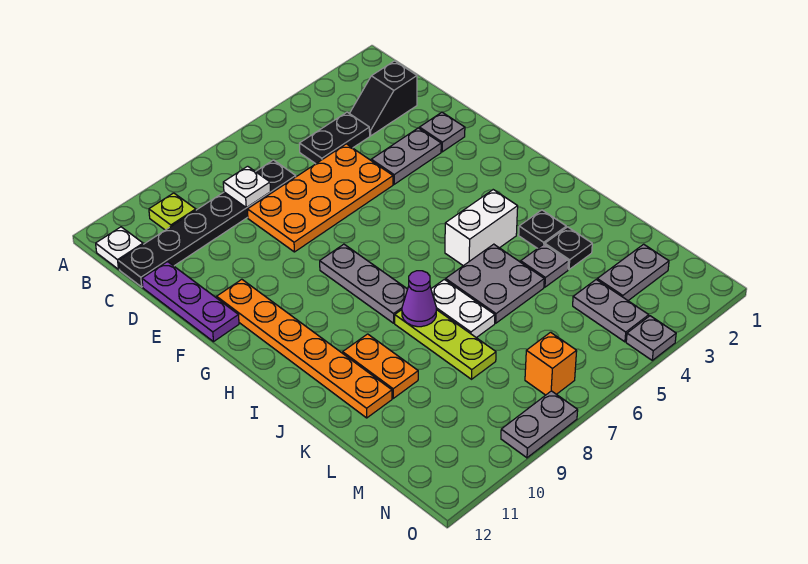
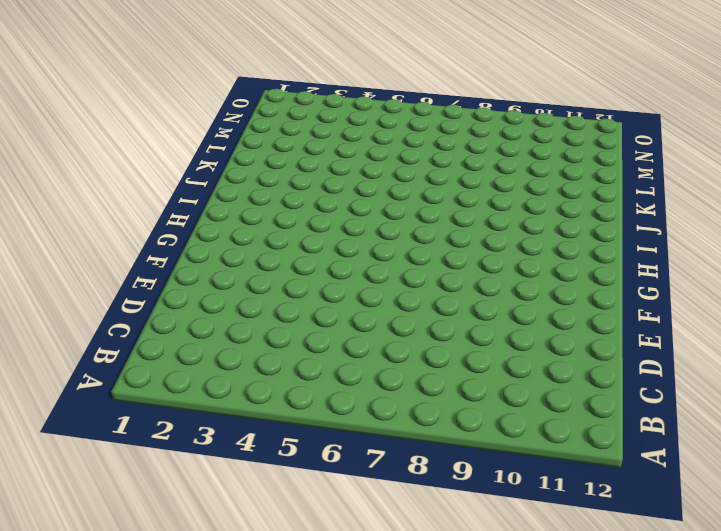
none -> lime 1x1 plate [149,193,196,230]
none -> white 1x1 plate [96,227,143,269]
none -> black 1x2 slope [350,61,417,136]

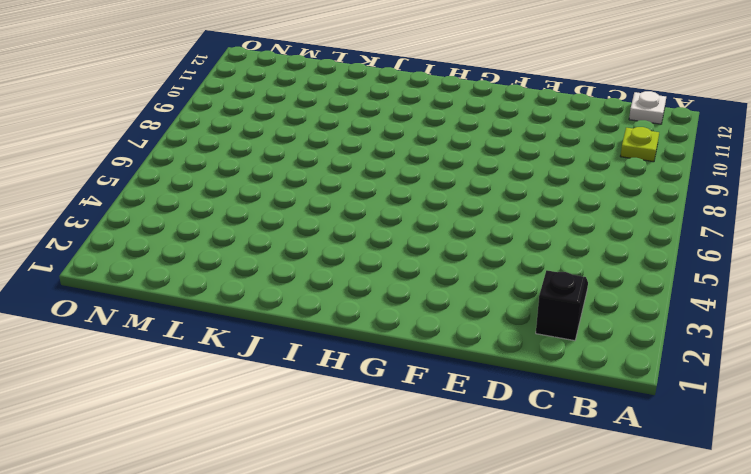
none -> black 1x2 plate [299,112,370,164]
none -> black 1x6 plate [119,160,296,287]
none -> orange 2x4 plate [247,144,393,252]

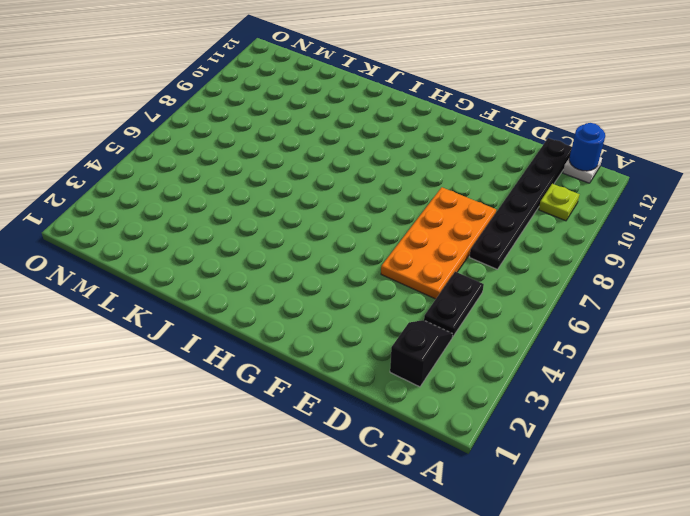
blue 1x1 round brick [569,123,605,171] -> none
none -> purple 1x3 plate [142,262,239,342]
none -> grey 1x1 plate [419,112,465,152]
none -> grey 1x2 plate [371,128,441,184]

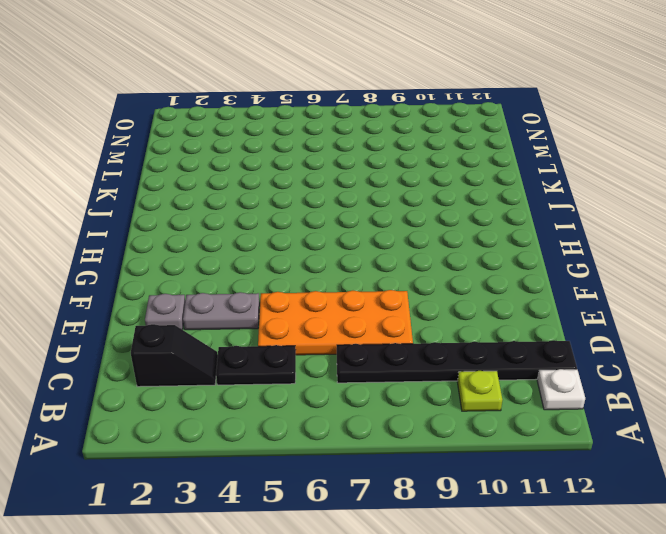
none -> purple 1x3 plate [142,262,239,342]
none -> orange 1x6 plate [217,279,392,418]
none -> grey 1x3 plate [320,244,408,323]

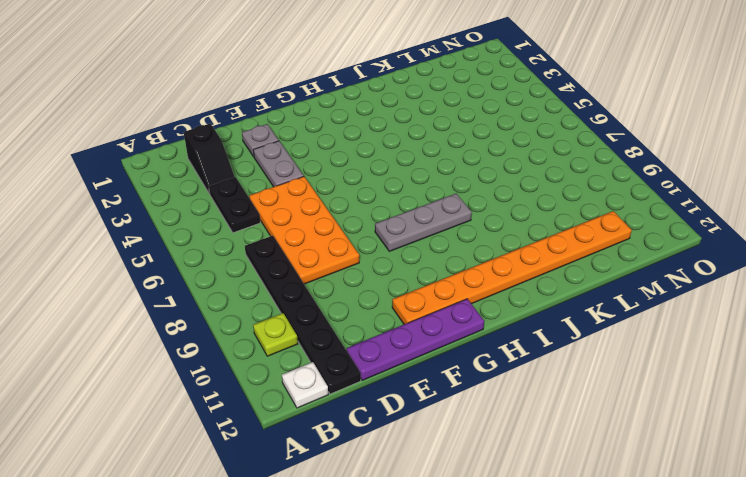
purple 1x4 plate [347,299,484,380] -> purple 1x3 plate [142,262,239,342]
orange 1x8 plate [392,211,632,324] -> orange 1x6 plate [217,279,392,418]
none -> white 1x2 brick [445,190,518,266]
none -> black 1x1 plate [519,210,566,248]
none -> grey 2x2 plate [446,244,544,323]

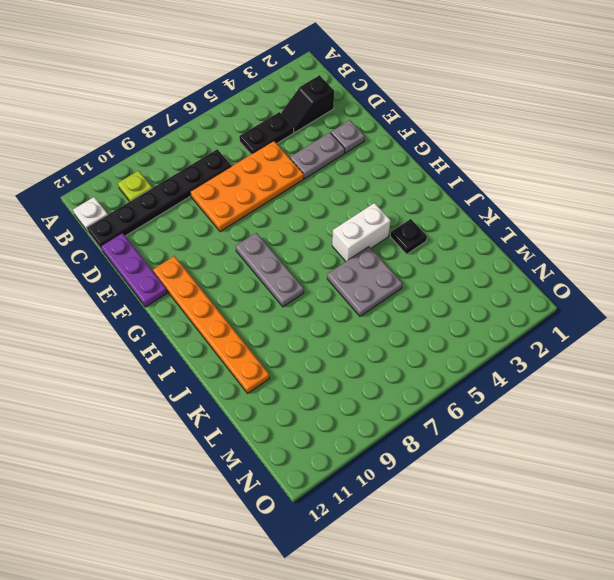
none -> white 1x2 plate [431,279,495,338]
none -> lime 1x3 plate [395,310,496,379]
none -> orange 1x2 plate [343,334,418,398]

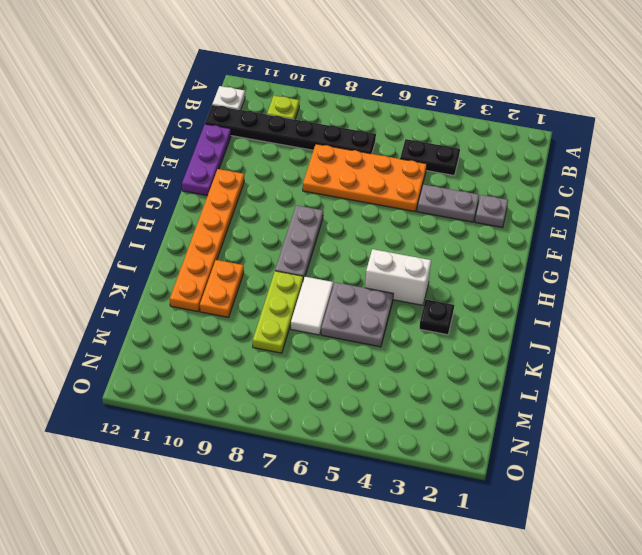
white 1x2 tile [291,277,333,335] -> white 1x2 plate [431,279,495,338]
none -> black 1x2 slope [350,61,417,136]
none -> black 1x1 plate [545,227,592,269]
none -> grey 1x1 plate [521,244,568,287]

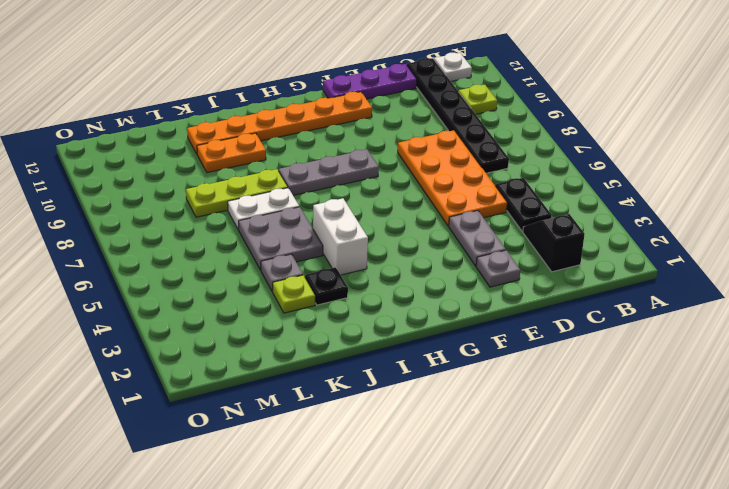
lime 1x1 plate [273,275,315,313] -> black 1x1 plate [545,227,592,269]
none -> grey 1x2 plate [597,244,669,301]
none -> grey 1x2 plate [573,280,649,342]
none -> orange 1x1 brick [525,332,577,395]

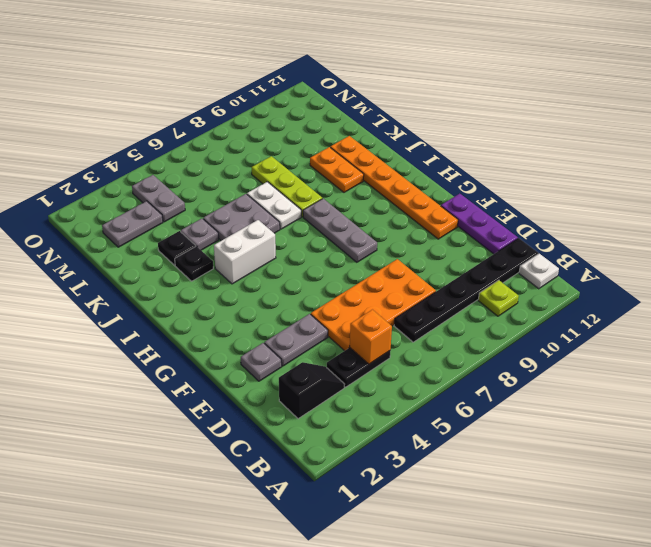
orange 1x1 brick [350,310,392,364] -> orange 1x1 brick moved to [525,332,577,395]
none -> grey 1x1 plate [626,316,676,360]
none -> grey 1x2 plate [501,391,578,458]
none -> white 1x1 plate [223,166,271,208]

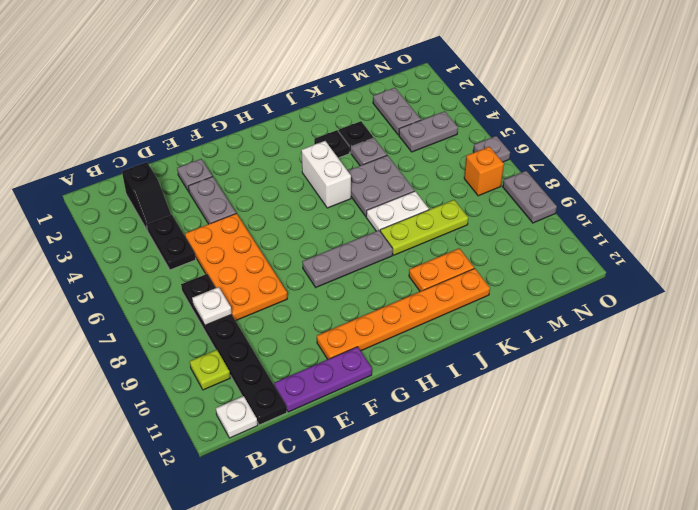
grey 1x1 plate [473,136,510,162] -> grey 1x1 plate moved to [626,316,676,360]
none -> purple 1x1 cone [402,271,436,327]

